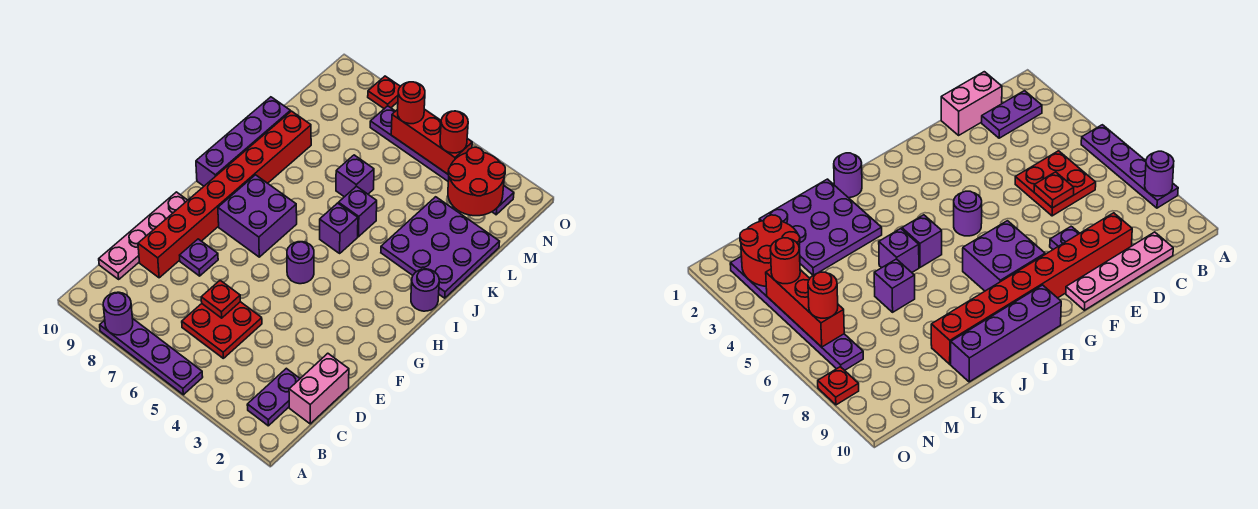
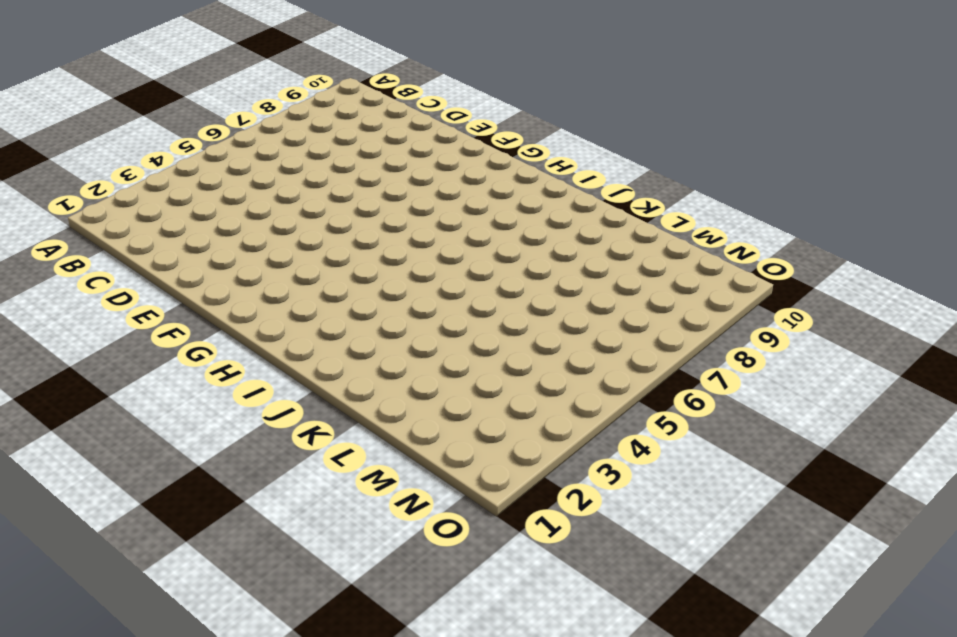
none -> purple 1x4 plate [100,318,203,395]
none -> purple 1x2 plate [247,368,300,426]
none -> pink 1x2 brick [289,353,349,424]

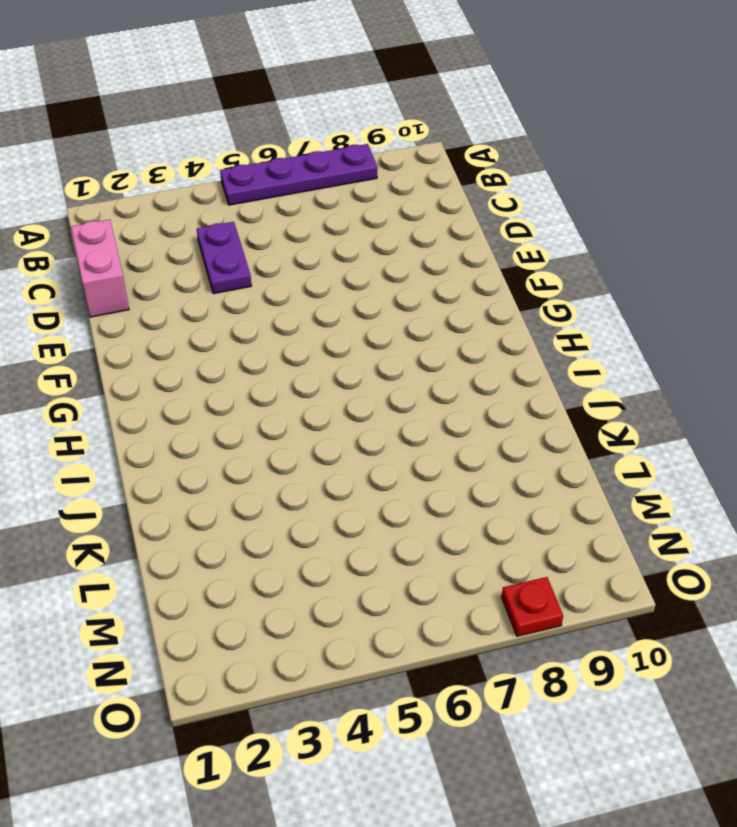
purple 1x2 plate [197,222,252,294] -> purple 1x2 plate moved to [247,368,300,426]
none -> red 2x2 plate [182,302,262,358]
none -> pink 1x4 plate [99,192,188,279]
none -> red 1x8 brick [138,111,311,278]

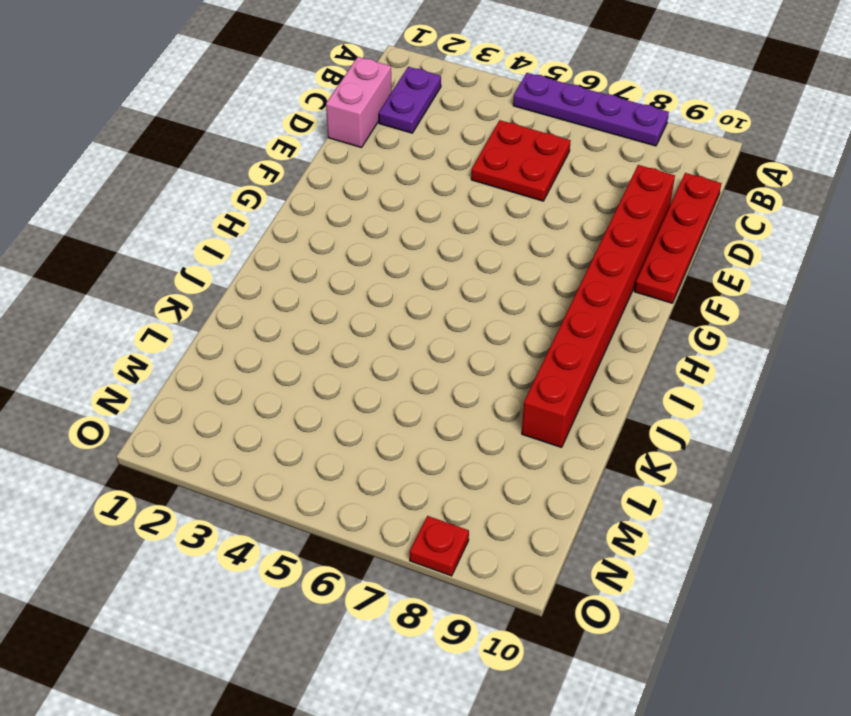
red 1x4 plate [634,173,721,303] -> pink 1x4 plate [99,192,188,279]
none -> purple 1x1 plate [180,239,218,276]
none -> purple 1x1 round brick [287,242,314,284]
none -> purple 2x2 brick [218,175,297,257]

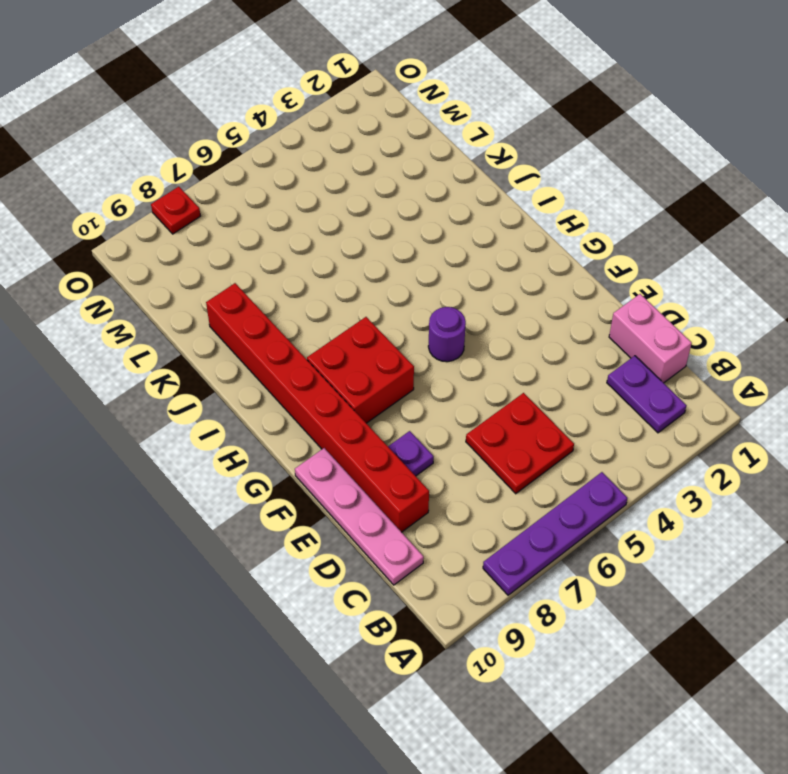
red 2x2 brick [307,317,414,423] -> purple 2x2 brick [218,175,297,257]
none -> purple 1x4 brick [196,97,290,186]
none -> purple 1x1 round brick [411,269,439,311]
none -> purple 1x1 brick [320,203,358,253]

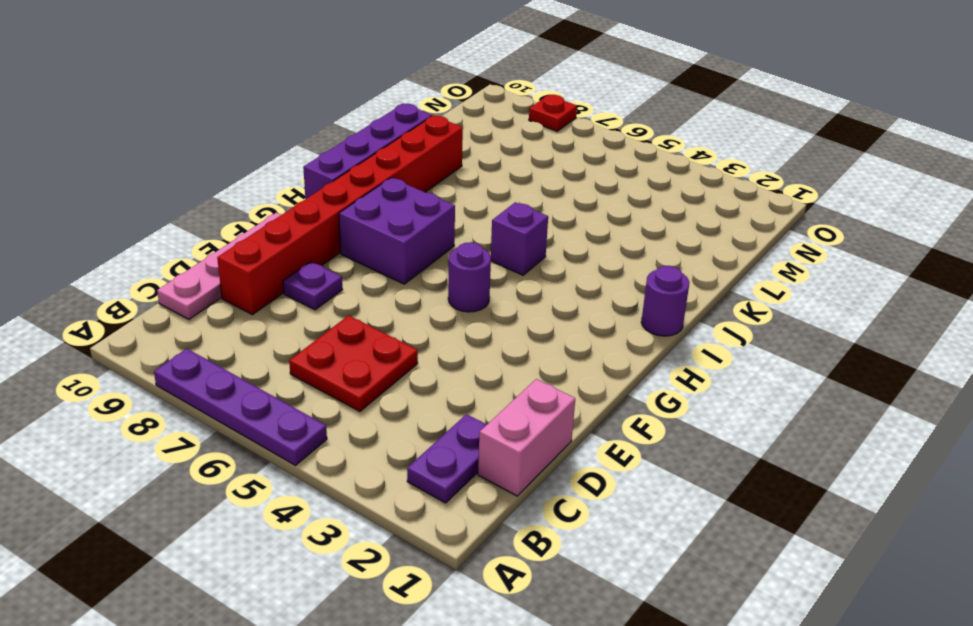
none -> purple 3x3 plate [381,197,500,298]
none -> purple 1x1 brick [339,186,377,237]
none -> purple 1x1 brick [336,155,374,197]

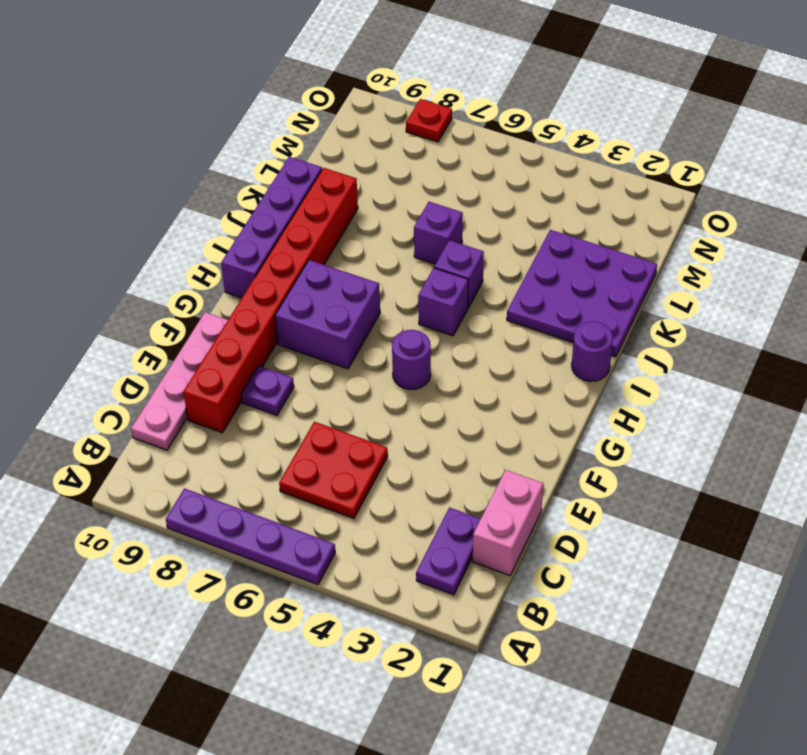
none -> purple 1x6 plate [370,106,514,215]
none -> purple 1x1 round brick [103,292,133,335]
none -> red 1x1 plate [201,280,240,318]

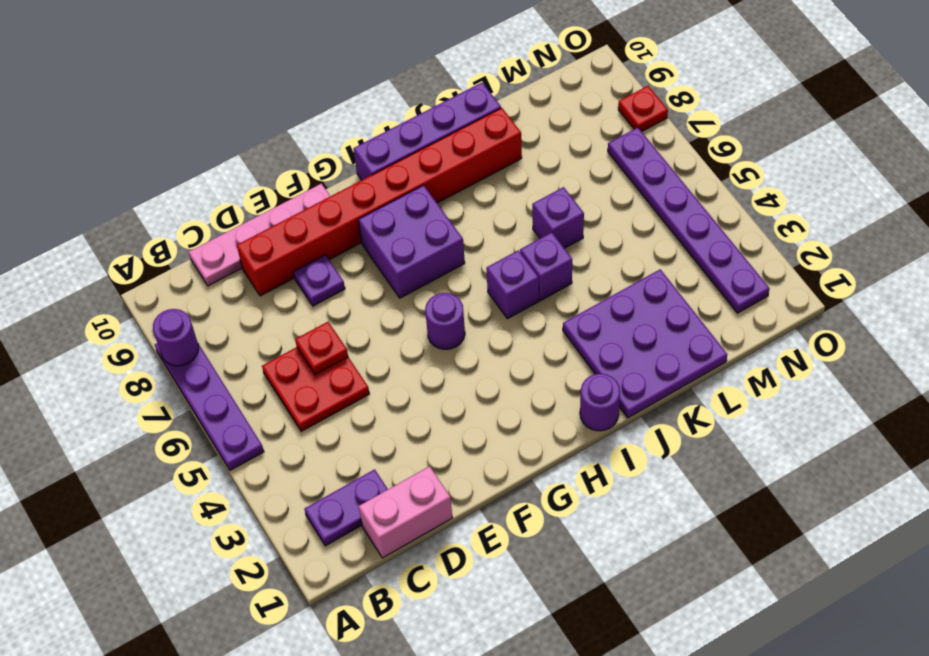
none -> red 2x2 round brick [448,147,505,216]
none -> red 1x3 brick [391,109,472,174]
none -> red 1x1 round brick [440,111,468,153]

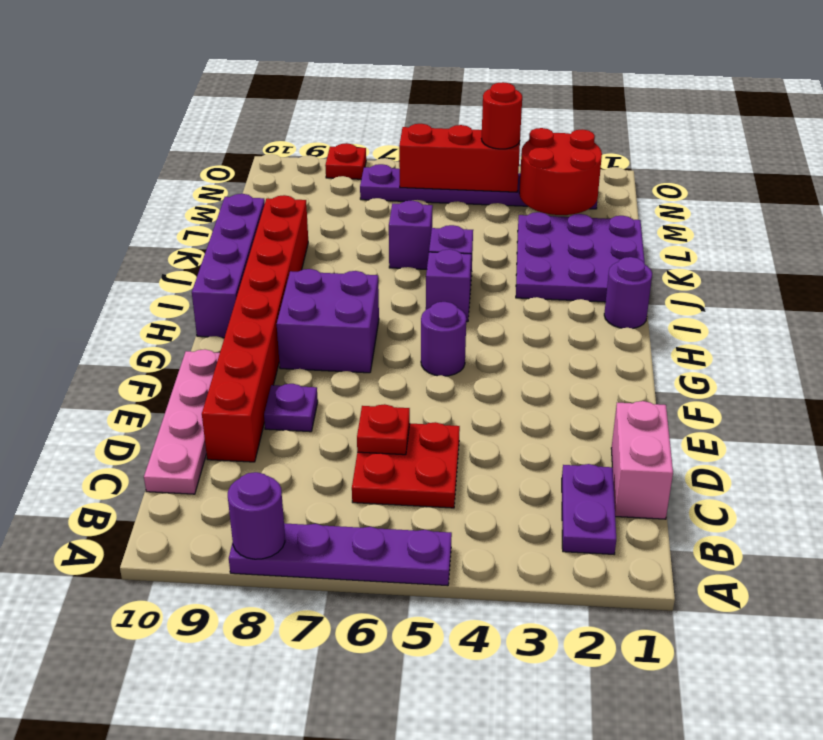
none -> red 1x1 round brick [398,82,425,124]

